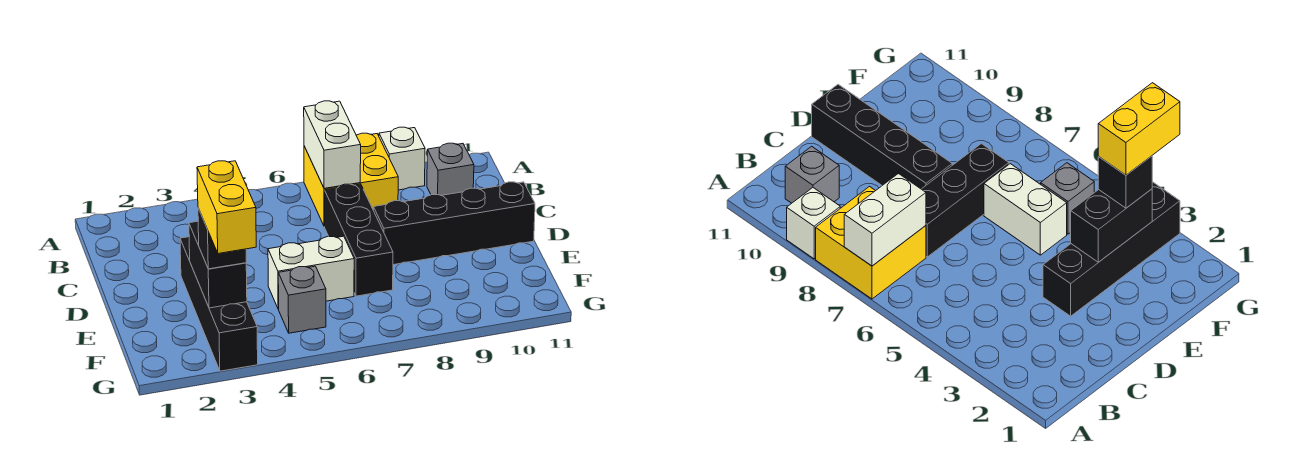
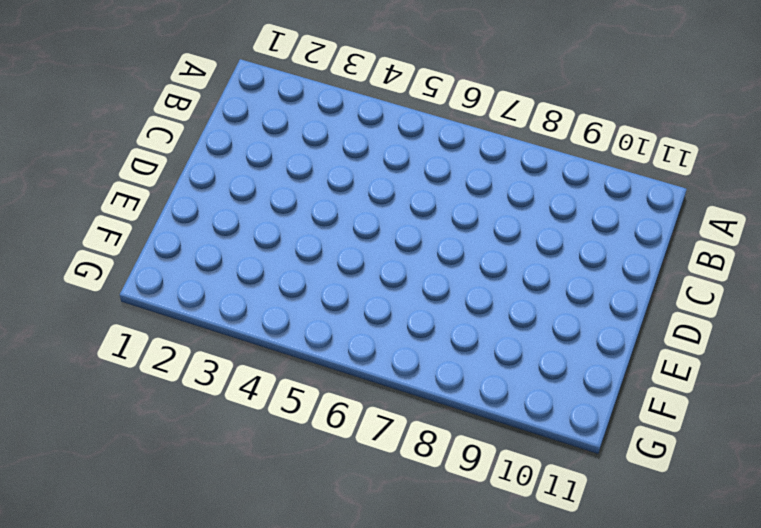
none -> yellow 2x2 brick [304,133,398,226]
none -> white 1x1 brick [379,127,425,190]
none -> grey 1x1 brick [427,143,474,195]

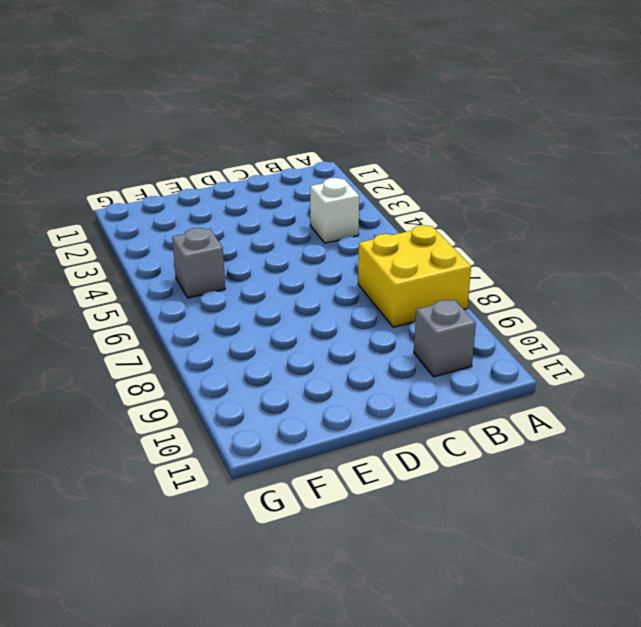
white 1x1 brick [310,178,359,243] -> white 1x1 brick moved to [379,127,425,190]
none -> black 1x3 brick [325,184,393,296]
none -> black 1x4 brick [180,237,258,371]
none -> black 1x4 brick [373,182,535,265]

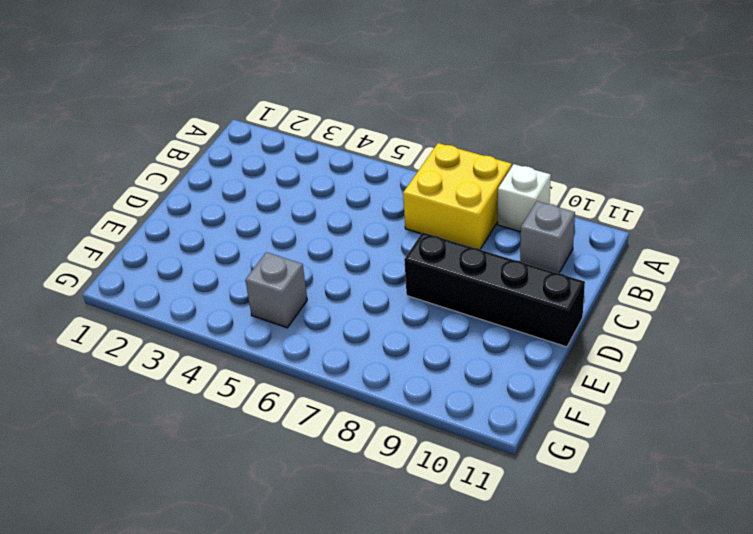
none -> black 1x3 brick [325,184,393,296]
none -> black 1x4 brick [180,237,258,371]
none -> white 1x2 brick [268,236,354,309]

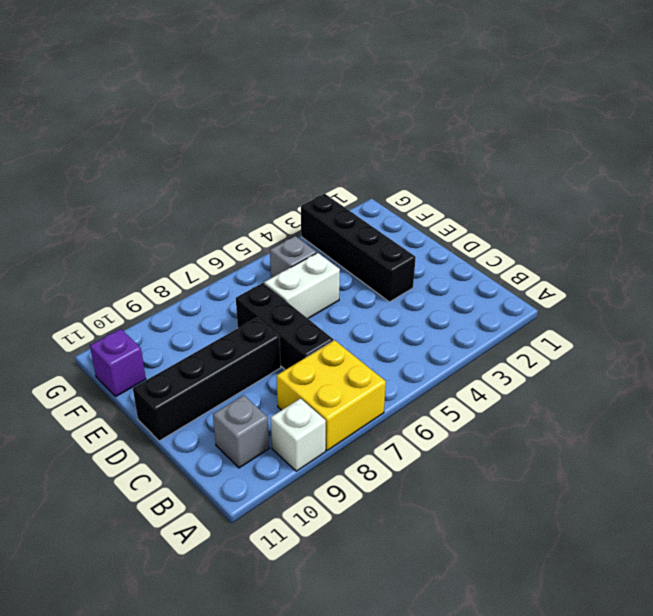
purple 1x1 brick [90,329,146,397] -> none
none -> white 1x2 brick [304,101,361,188]
none -> black 1x2 brick [189,221,247,308]
none -> black 1x1 brick [198,208,246,269]

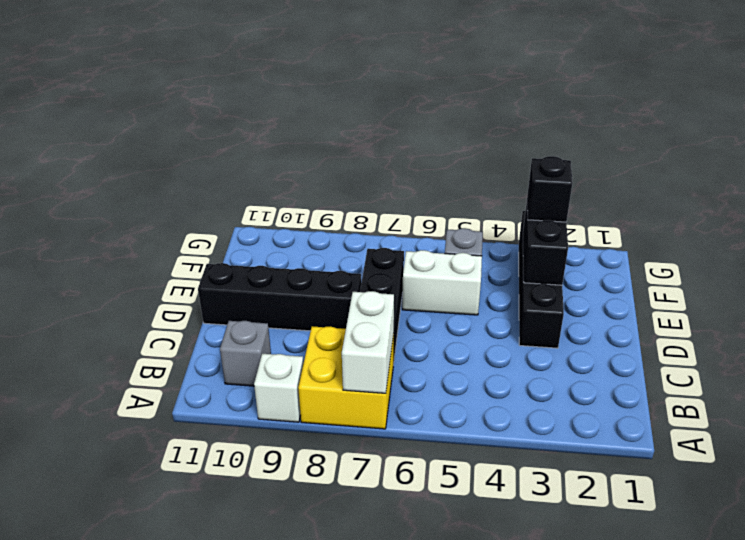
none -> yellow 1x2 brick [197,161,256,254]

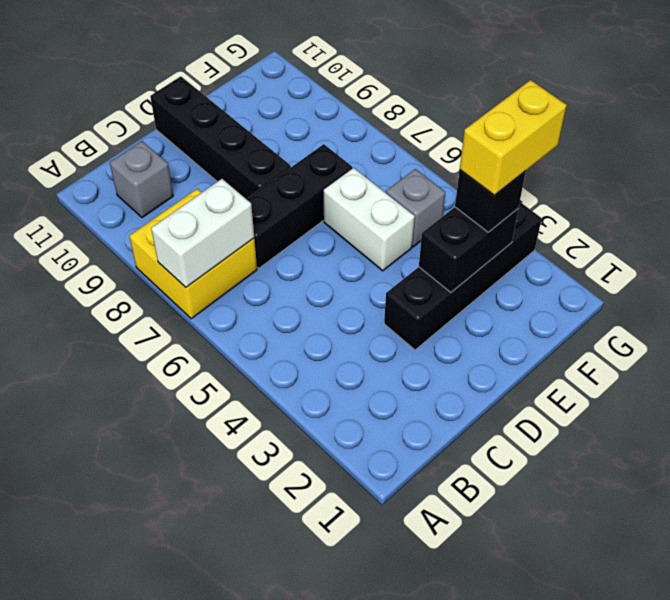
none -> white 1x1 brick [379,127,425,190]

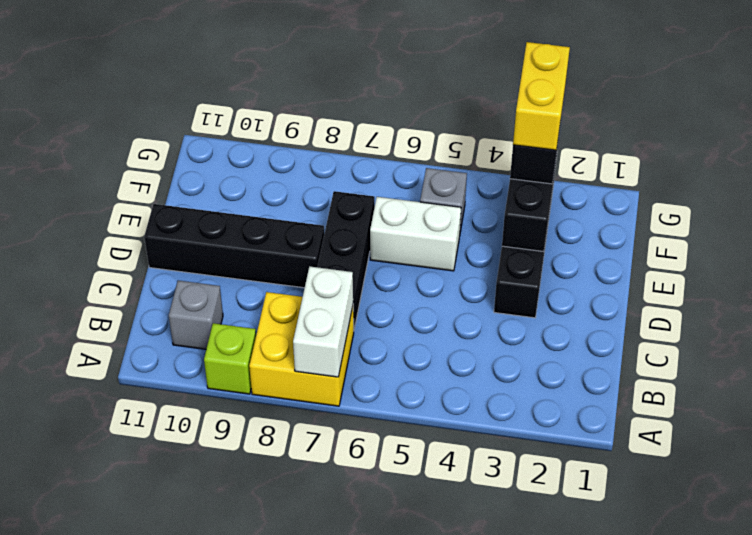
lime 1x1 brick [204,323,256,394] -> white 1x1 brick [379,127,425,190]

